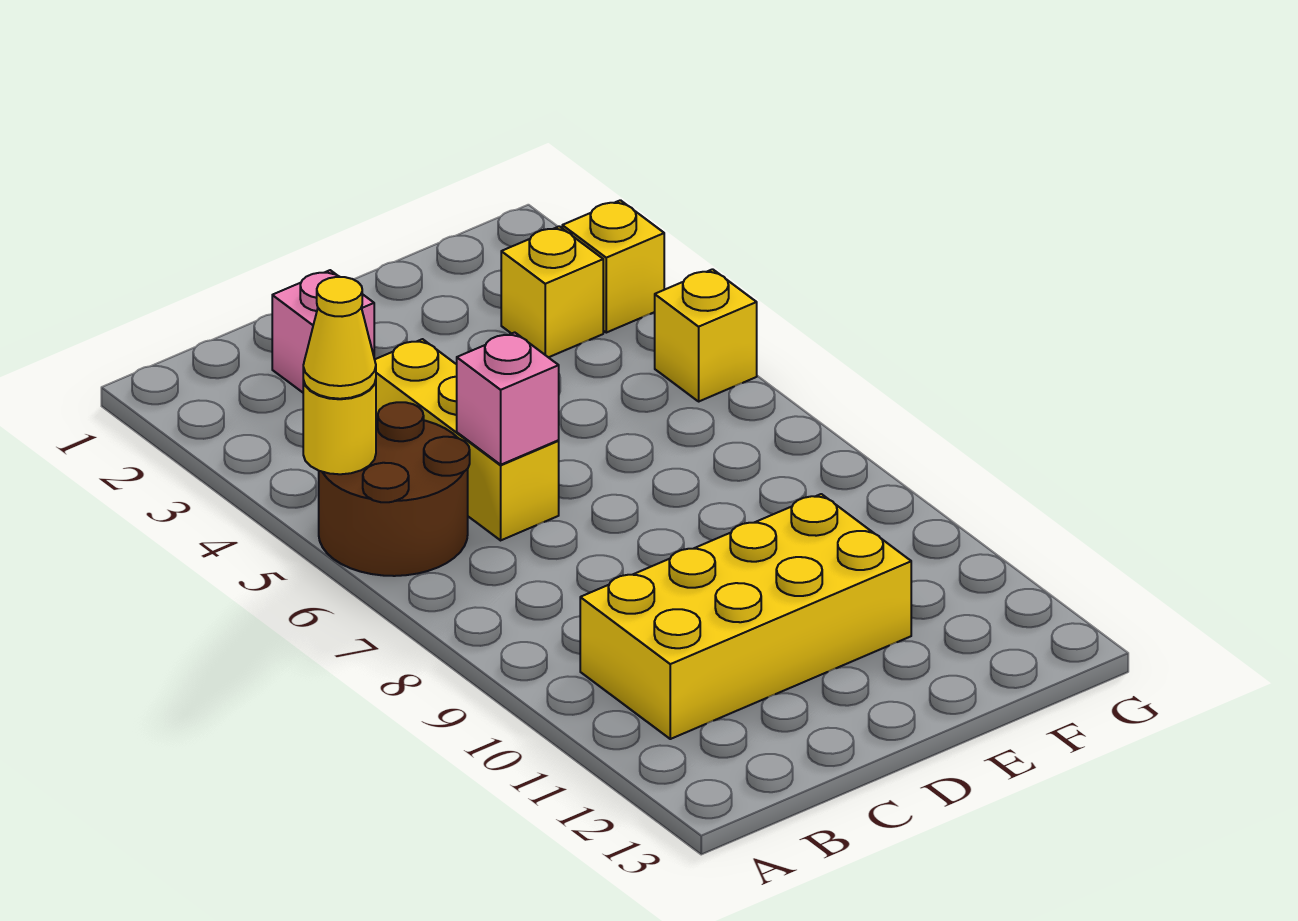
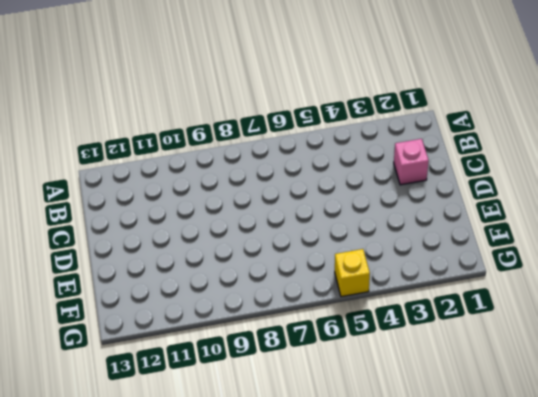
none -> brown 2x2 round brick [319,402,470,576]
none -> yellow 2x4 brick [580,494,911,739]

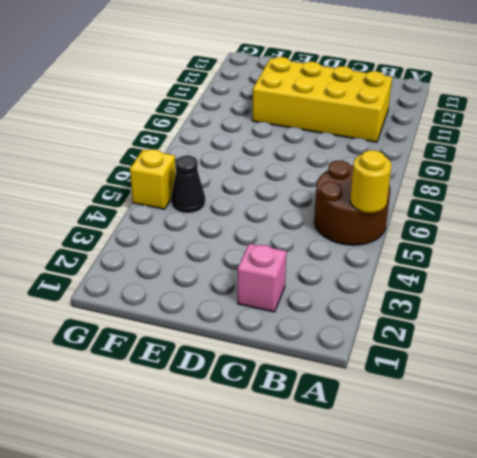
black 1x1 cone [171,156,205,213] -> none
none -> yellow 1x3 brick [375,339,559,540]
none -> yellow 1x1 brick [501,226,603,357]

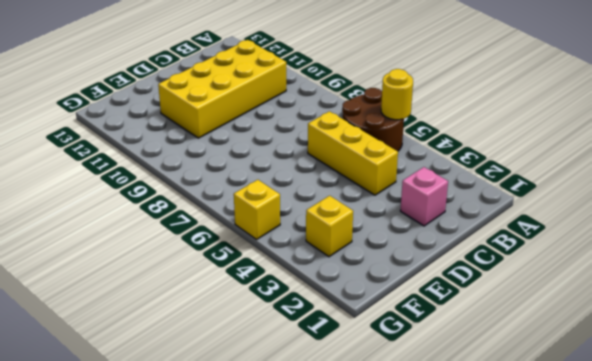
none -> yellow 1x1 brick [562,200,664,333]
none -> pink 1x1 brick [457,332,559,465]

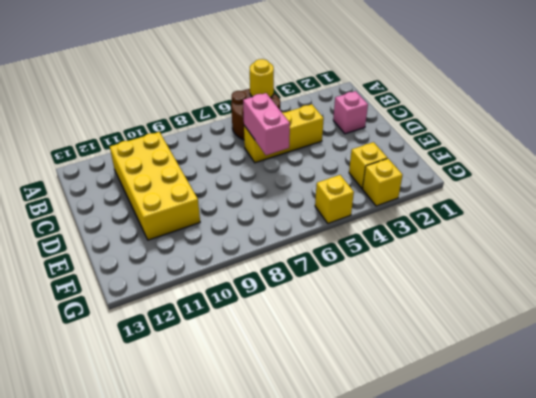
pink 1x2 brick [243,93,290,155] -> pink 1x1 brick [457,332,559,465]
none -> yellow 1x1 cone [303,277,376,399]

